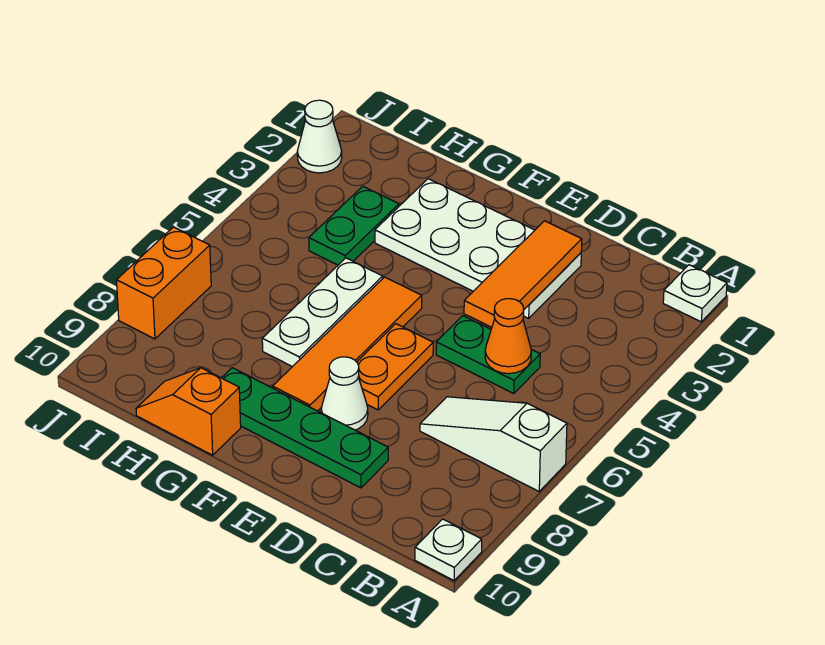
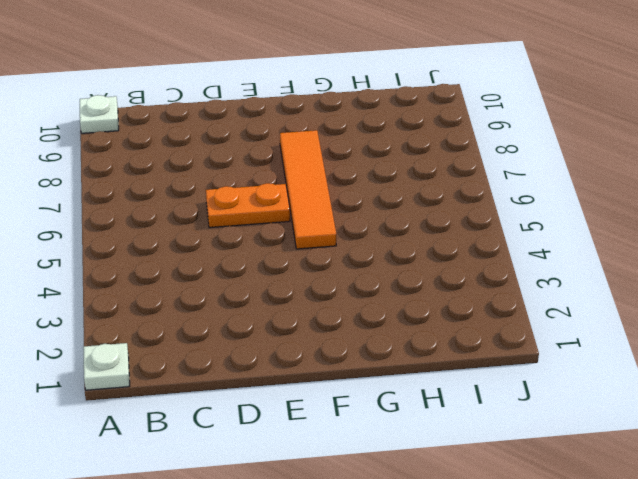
orange 1x2 plate [206,183,290,228] -> orange 1x2 plate turned to [357,324,433,410]
none -> white 1x3 slope [420,397,567,491]
none -> green 1x2 plate [436,316,540,394]
none -> white 2x4 plate [375,179,581,318]

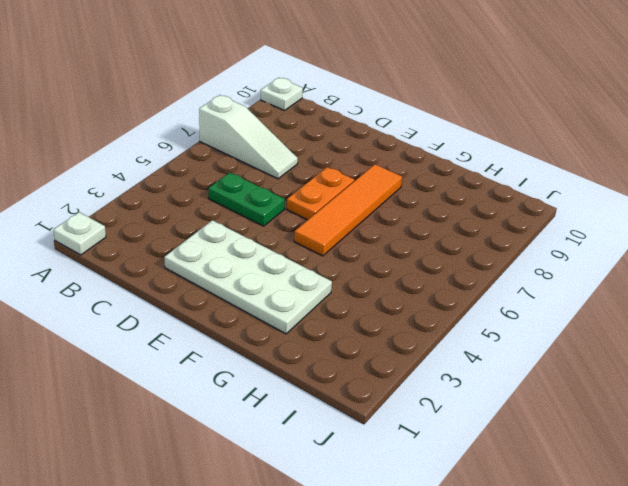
none -> green 1x4 plate [222,368,388,488]
none -> white 1x1 cone [321,357,368,430]
none -> white 1x3 plate [262,258,383,367]

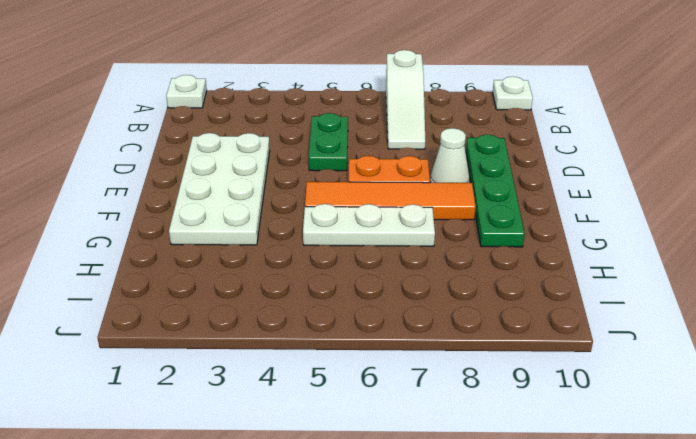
none -> orange 1x2 slope [136,368,241,455]
none -> green 1x2 plate [309,186,399,265]
none -> white 1x1 cone [297,100,342,173]

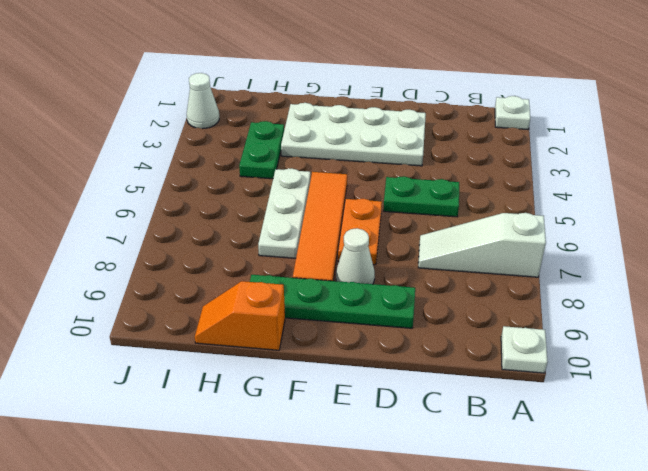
none -> orange 1x2 brick [117,227,211,339]
none -> orange 1x1 cone [485,299,531,374]
none -> orange 1x3 tile [464,221,582,327]

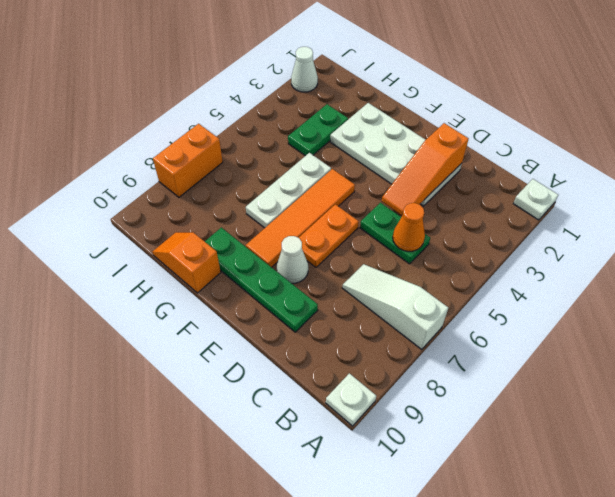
orange 1x3 slope [382,123,469,215] -> orange 1x3 tile [464,221,582,327]

